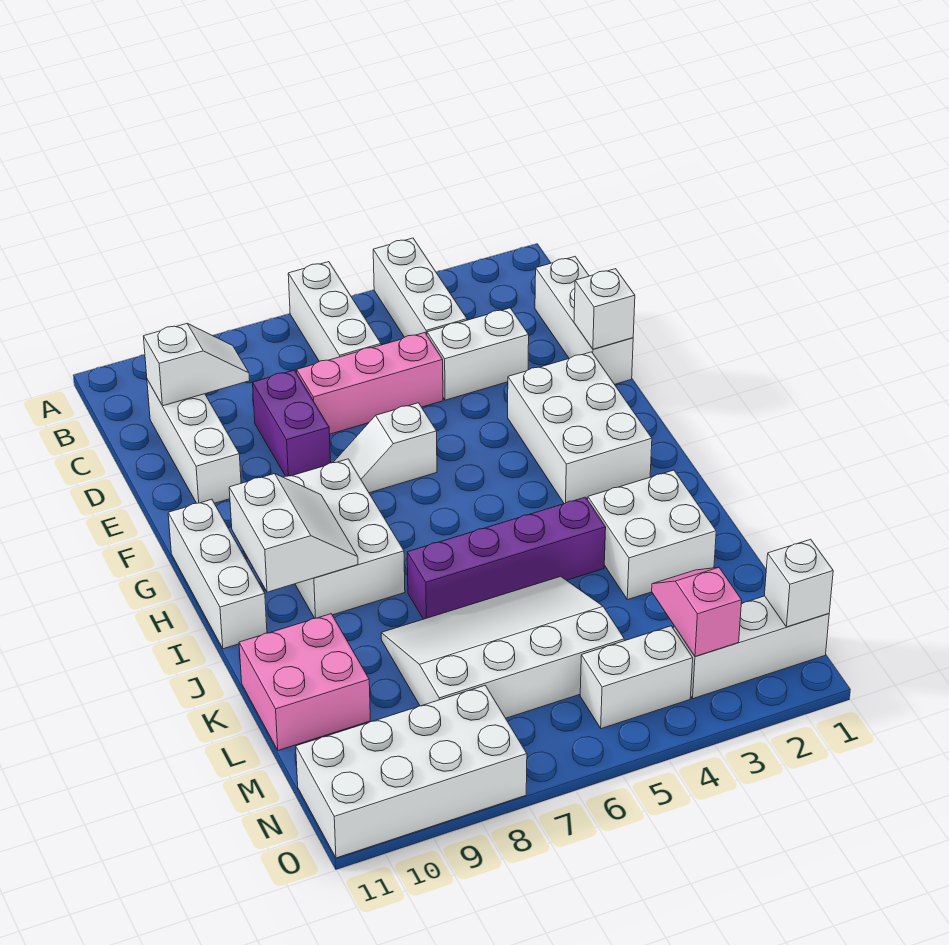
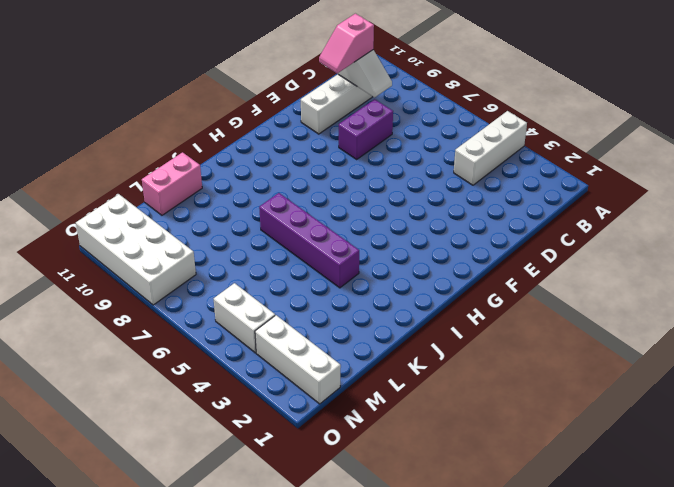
pink 1x2 slope [319,14,374,73] -> pink 1x2 slope turned to [652,567,742,656]
pink 1x2 brick [142,152,202,215] -> pink 2x2 brick [239,614,370,750]
none -> white 1x3 brick [288,262,381,361]
none -> white 1x3 brick [535,257,633,384]
none -> white 1x2 brick [427,308,529,400]

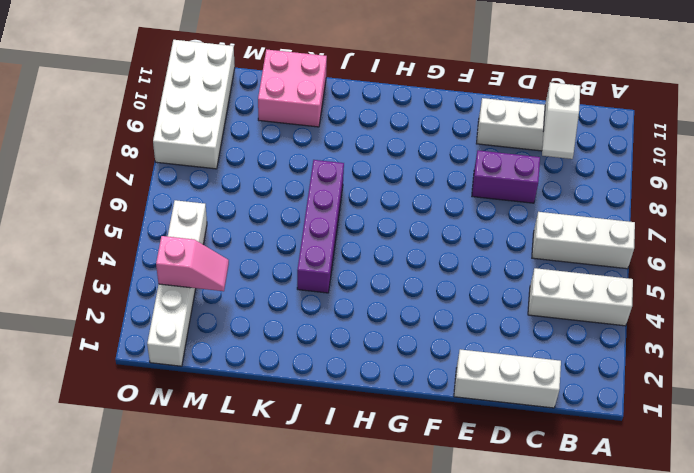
none -> white 1x2 brick [427,308,529,400]
none -> pink 1x3 brick [297,333,443,434]
none -> white 2x3 brick [508,352,652,504]

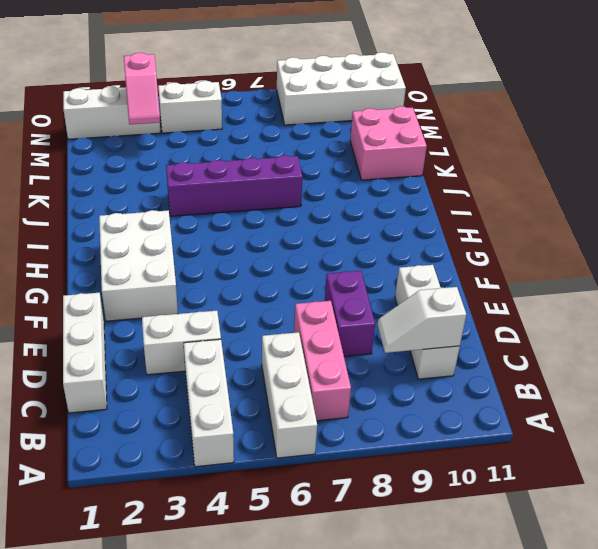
pink 1x3 brick [294,301,351,421] -> pink 1x3 brick turned to [297,333,443,434]
none -> white 1x2 slope [334,403,437,493]
none -> white 2x3 brick [283,459,405,618]
none -> white 1x3 brick [168,499,267,649]

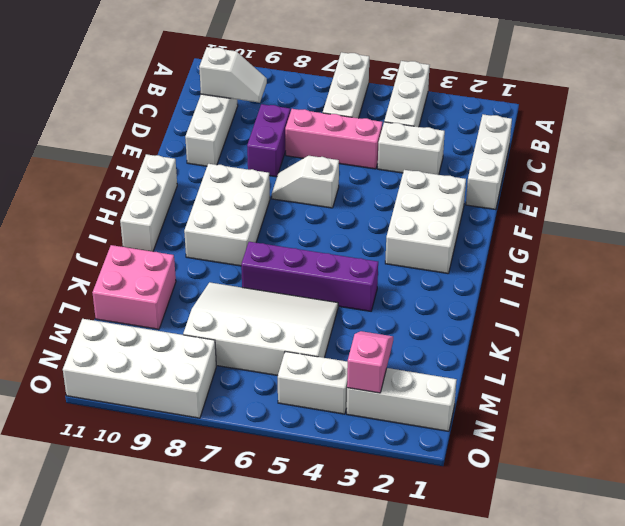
none -> white 2x2 brick [587,470,716,600]
none -> white 1x1 brick [574,269,635,349]
none -> white 2x2 slope [229,474,358,592]

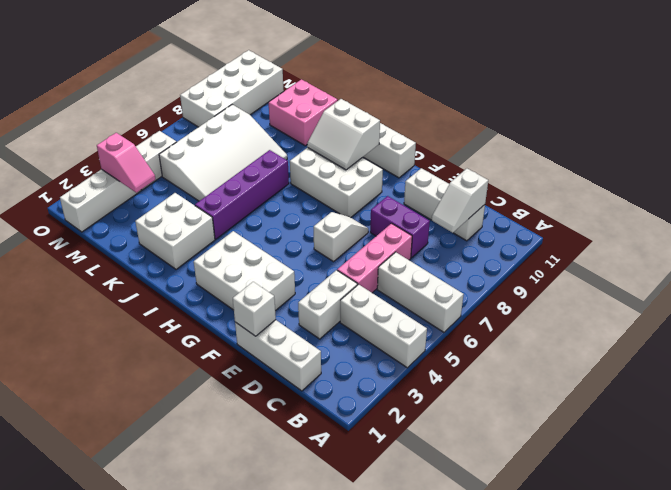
none -> white 1x1 brick [764,539,833,627]

